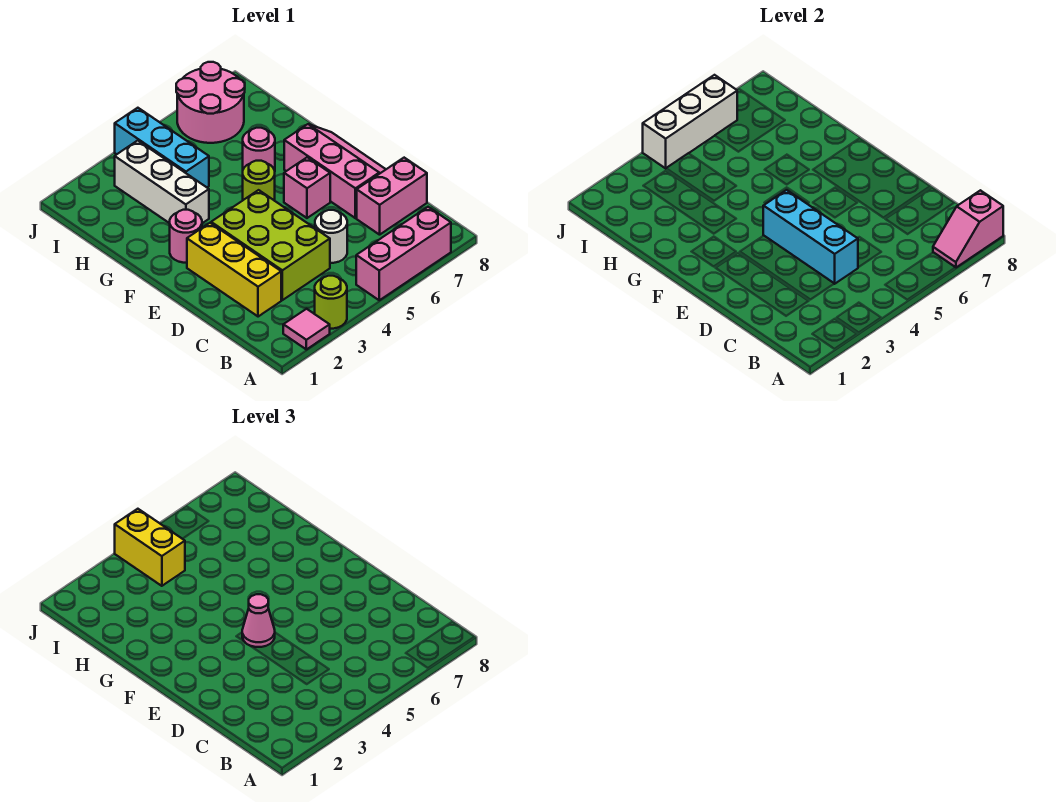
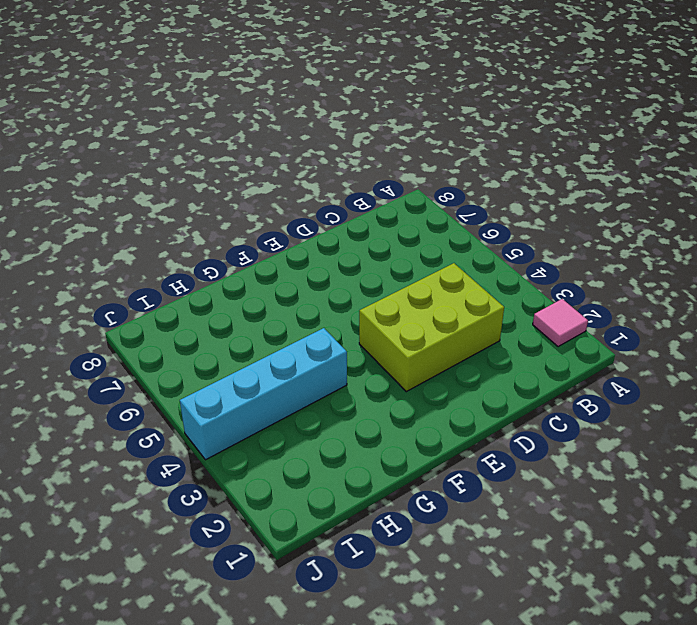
cyan 1x4 brick [180,328,347,460] -> cyan 1x3 brick [115,108,209,187]
none -> lime 1x1 round brick [315,276,347,329]
none -> pink 1x3 brick [356,207,451,300]
none -> yellow 1x3 brick [187,223,281,317]

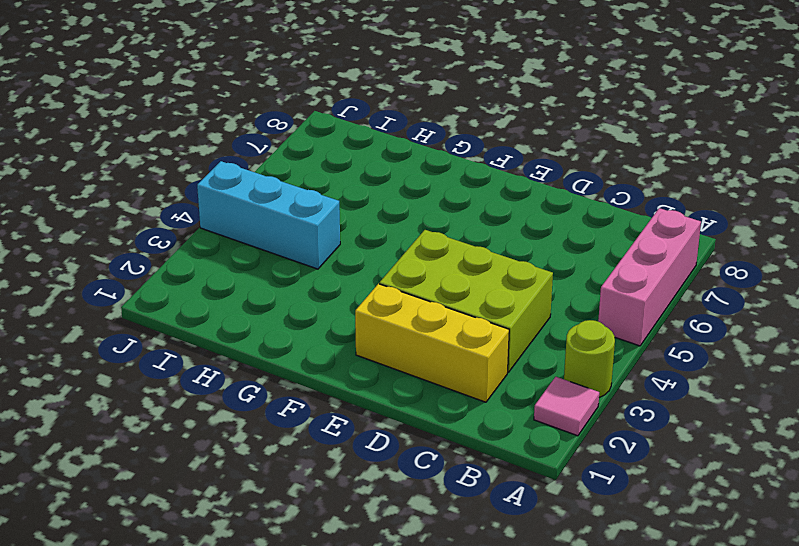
none -> white 1x1 round brick [315,210,347,263]
none -> pink 1x2 brick [357,158,427,235]
none -> pink 2x3 slope [284,124,386,218]

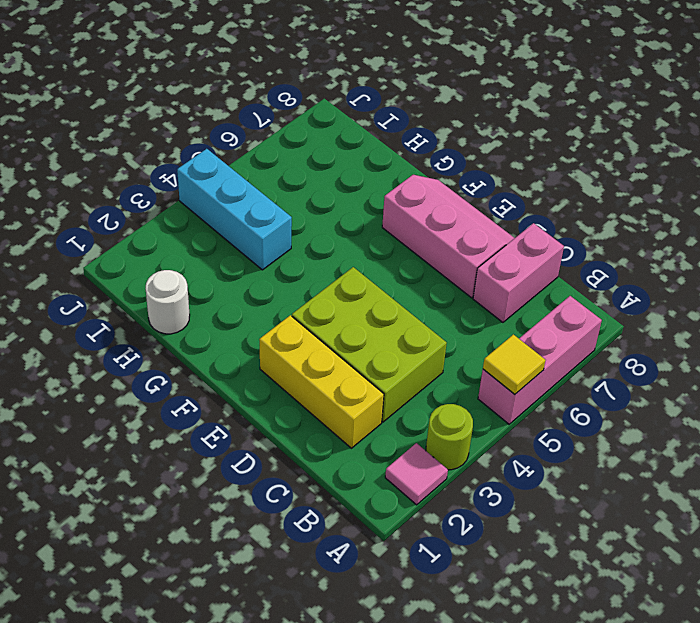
yellow 1x1 tile [483,335,546,394] -> none
white 1x1 round brick [145,270,190,334] -> white 1x1 round brick moved to [315,210,347,263]
none -> pink 1x1 brick [284,157,330,218]
none -> pink 1x1 round brick [170,210,202,263]
none -> lime 1x1 round brick [243,161,275,201]

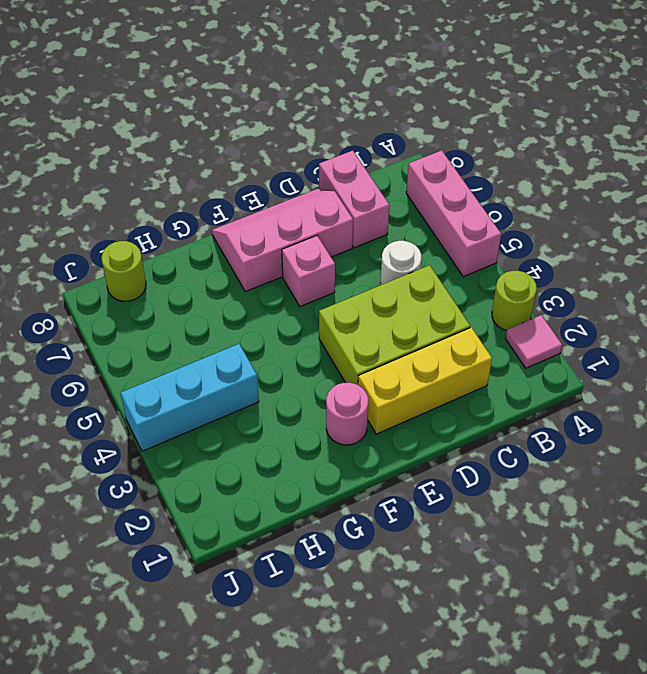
lime 1x1 round brick [102,241,146,301] -> lime 1x1 round brick moved to [243,161,275,201]
none -> white 1x3 brick [115,140,209,223]
none -> pink 1x1 round brick [243,128,275,170]
none -> pink 2x2 round brick [176,62,245,143]

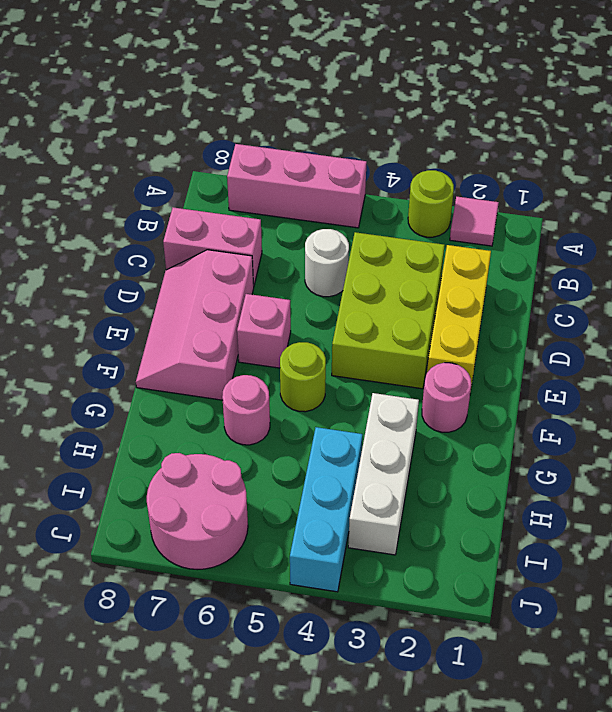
none -> pink 1x2 slope [933,190,1003,268]
none -> cyan 1x3 brick [763,190,858,284]
none -> white 1x3 brick [643,75,737,168]

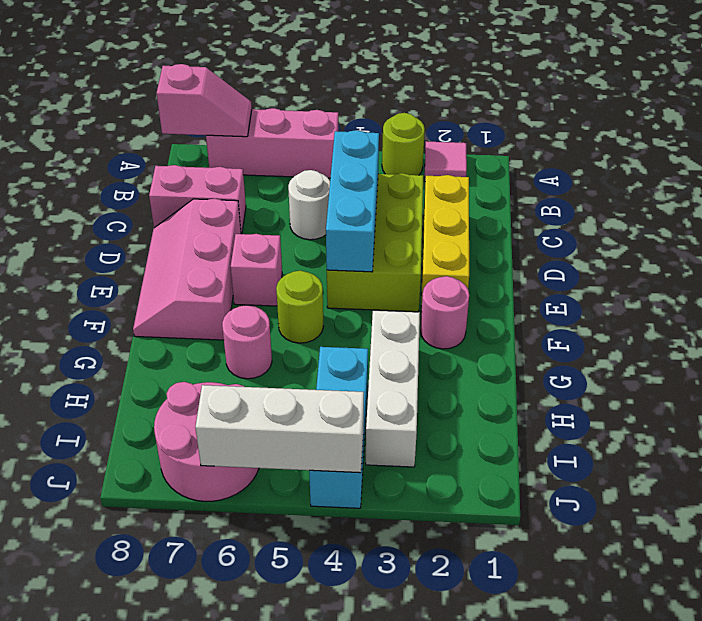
none -> pink 1x1 cone [242,594,275,647]
none -> yellow 1x2 brick [115,509,185,586]

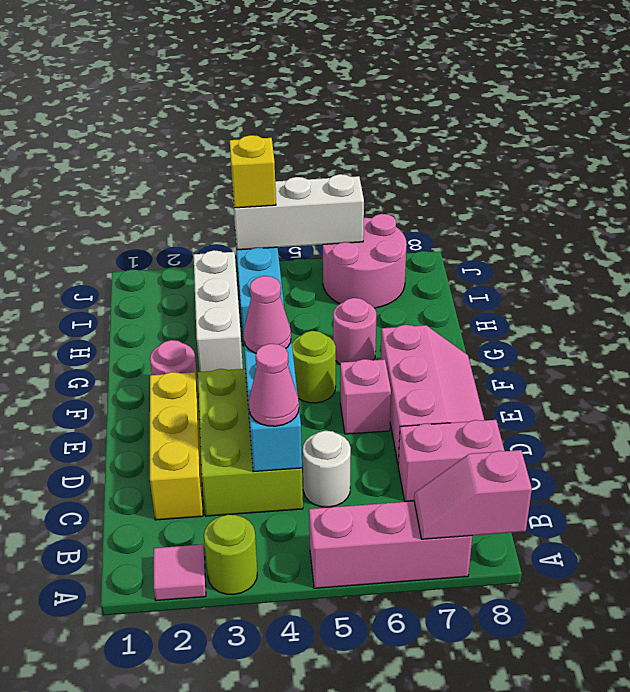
pink 1x1 cone [249,344,299,426] -> none
yellow 1x1 brick [230,135,276,208] -> yellow 1x2 brick [115,509,185,586]

